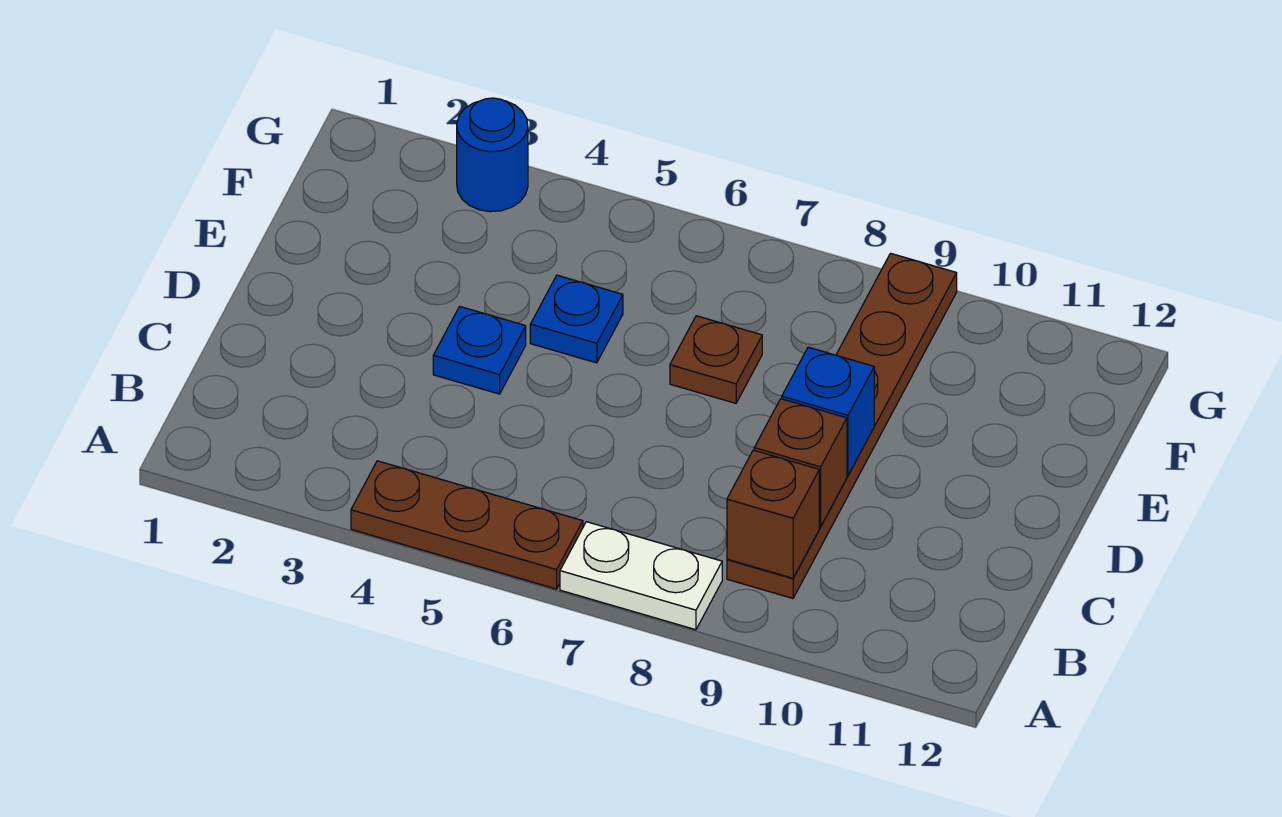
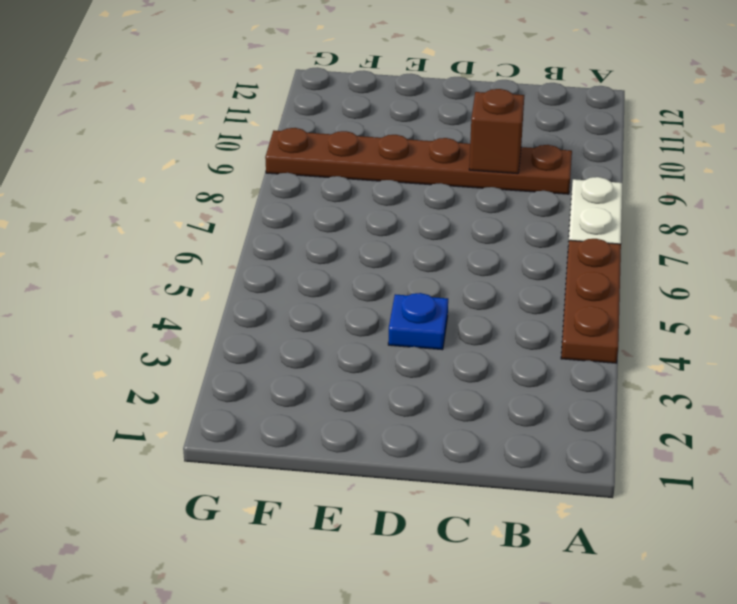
none -> blue 1x1 plate [530,275,623,363]
none -> brown 1x1 plate [670,316,762,403]

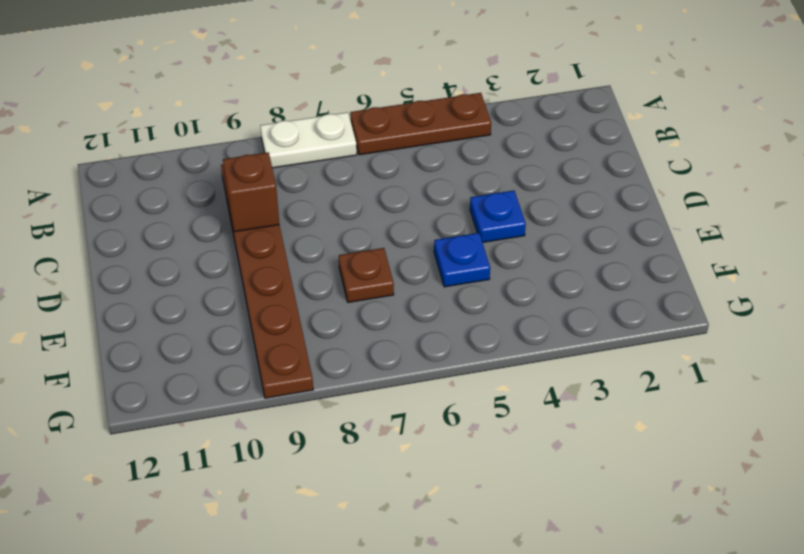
none -> blue 1x1 round brick [457,98,528,212]
none -> brown 1x1 brick [727,450,819,578]

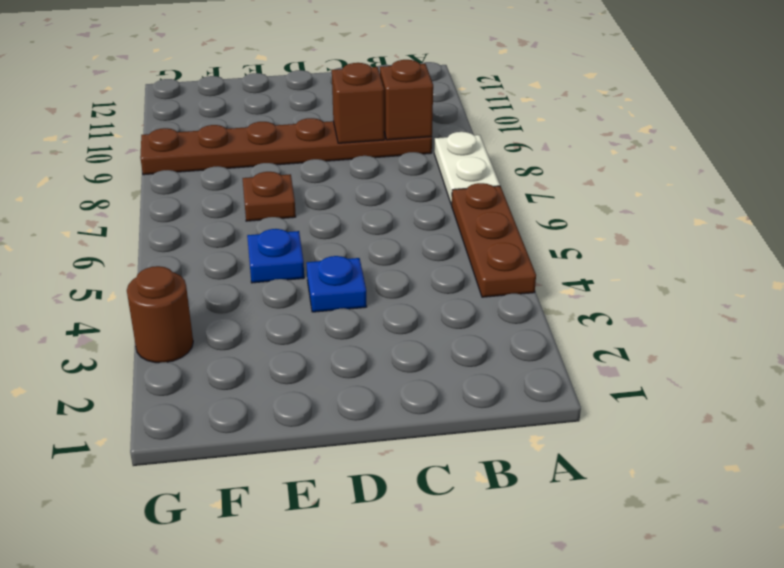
brown 1x1 round brick [127,266,193,363] -> blue 1x1 round brick [457,98,528,212]
none -> blue 1x1 brick [782,347,874,475]

